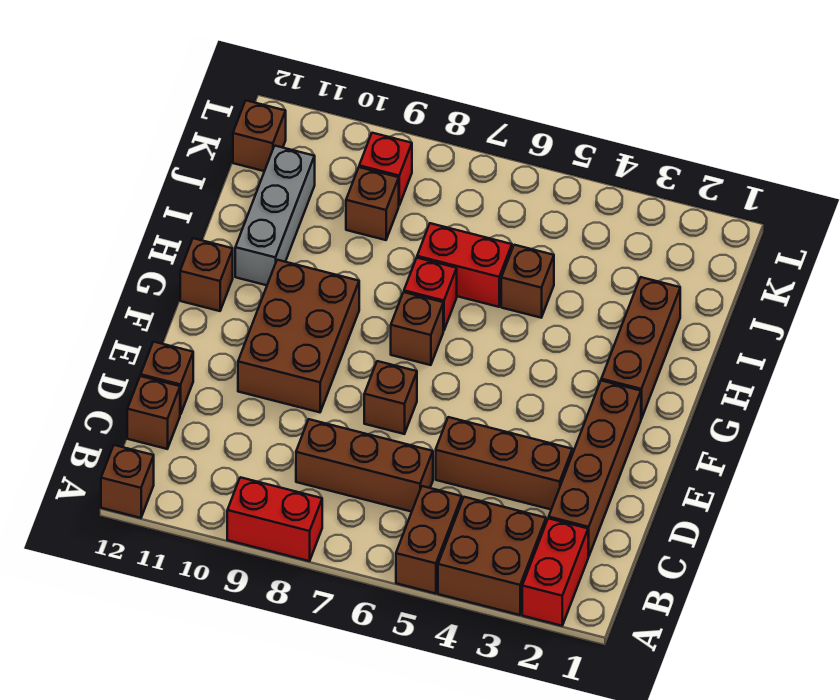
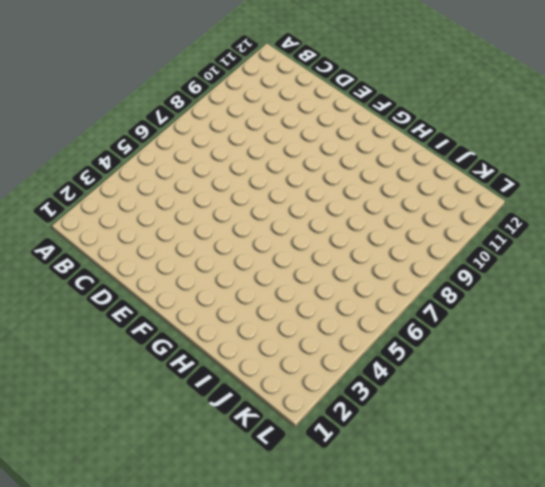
none -> red 1x2 brick [522,518,588,626]
none -> brown 2x2 brick [438,497,546,615]
none -> brown 1x2 brick [396,486,462,593]

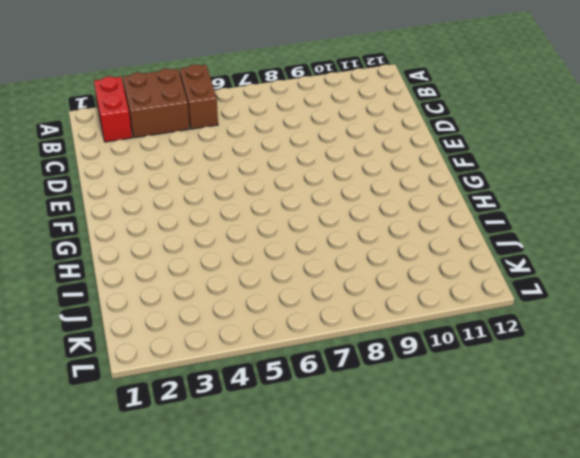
none -> red 1x2 brick [227,477,322,561]
none -> brown 1x1 brick [101,445,154,518]
none -> brown 1x4 brick [549,381,641,557]

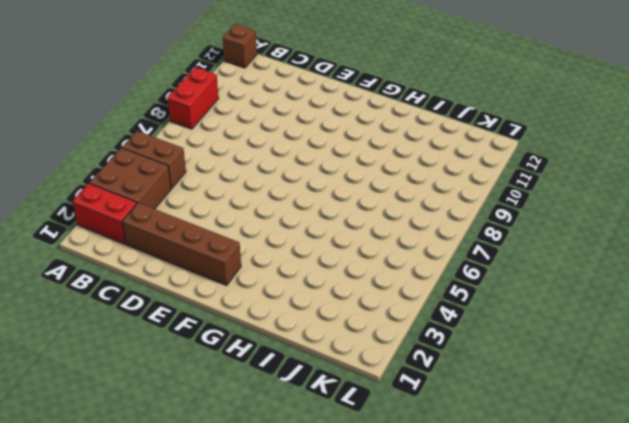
none -> brown 1x3 brick [296,419,433,512]
none -> brown 1x1 brick [127,376,180,449]
none -> brown 1x3 brick [436,417,572,509]

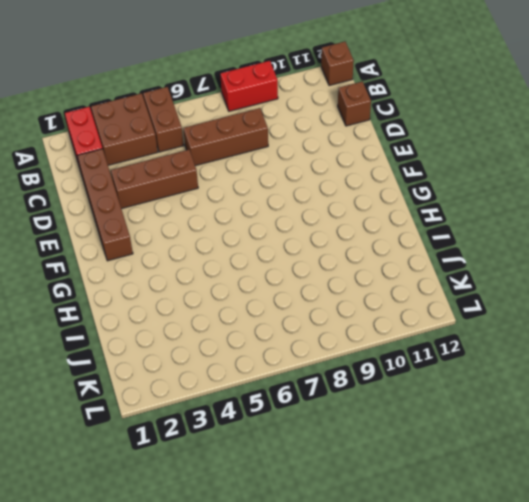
none -> brown 1x1 brick [141,342,193,415]
none -> brown 1x1 brick [364,361,417,434]
none -> brown 2x3 brick [238,260,359,412]

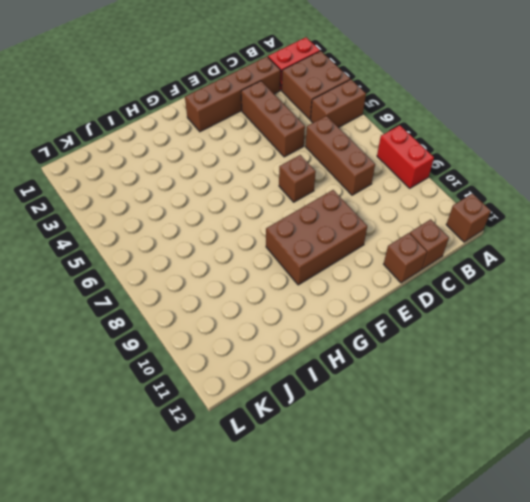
none -> brown 1x3 brick [601,277,680,419]
none -> brown 1x1 brick [391,292,443,365]
none -> brown 1x1 brick [180,238,233,311]

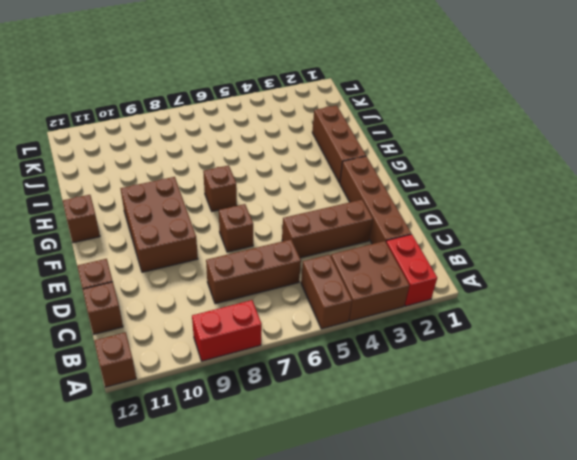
none -> red 1x1 brick [404,258,457,331]
none -> grey 1x3 brick [235,146,315,285]
none -> brown 1x1 brick [501,245,554,318]

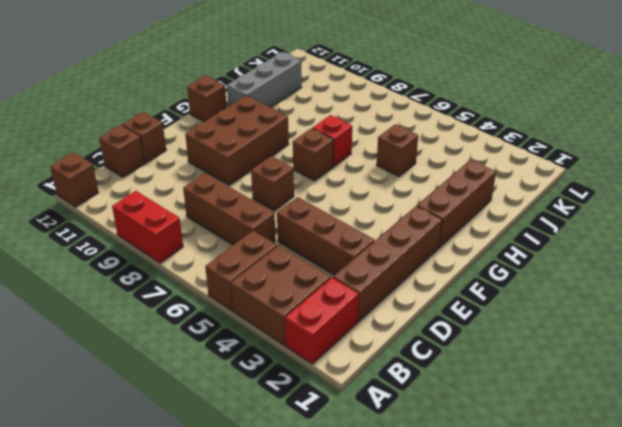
none -> red 1x2 brick [417,223,512,307]
none -> brown 1x1 brick [346,167,399,240]
none -> red 1x1 brick [359,133,412,205]

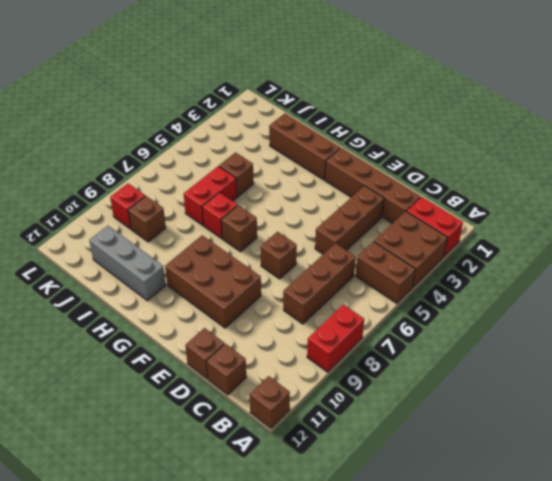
none -> brown 1x1 brick [180,238,233,311]
none -> brown 1x1 brick [233,101,286,171]

